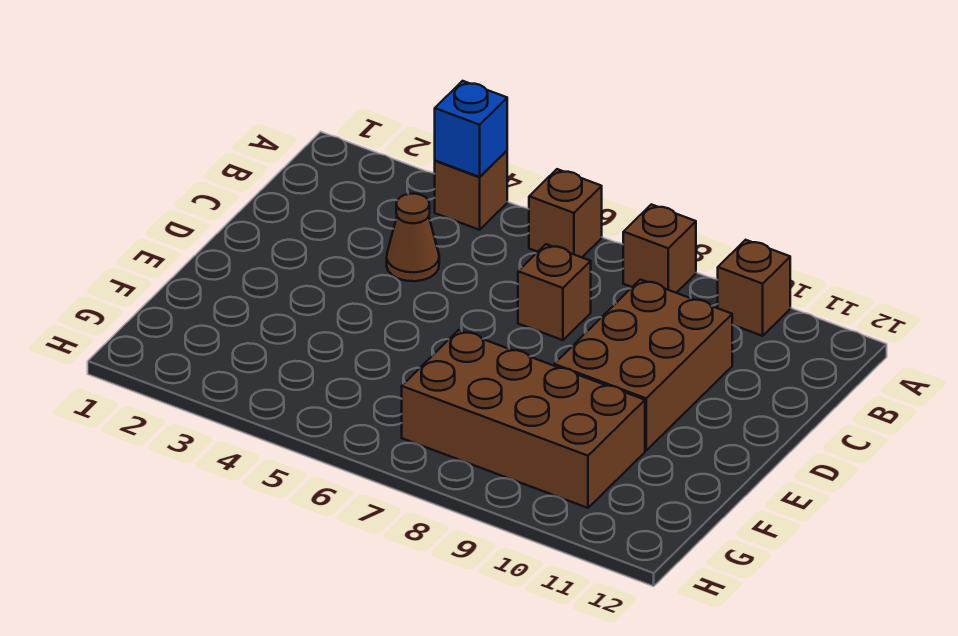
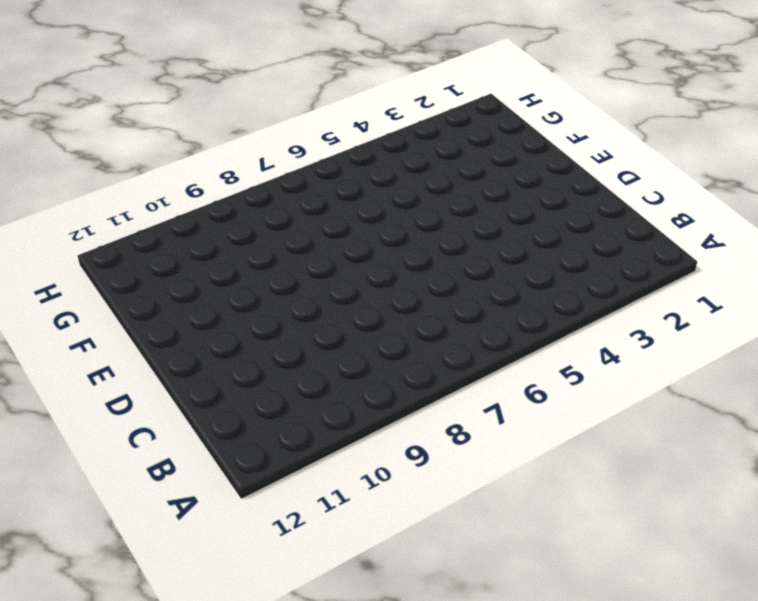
none -> brown 1x1 brick [435,151,507,230]
none -> brown 1x1 brick [529,169,602,257]

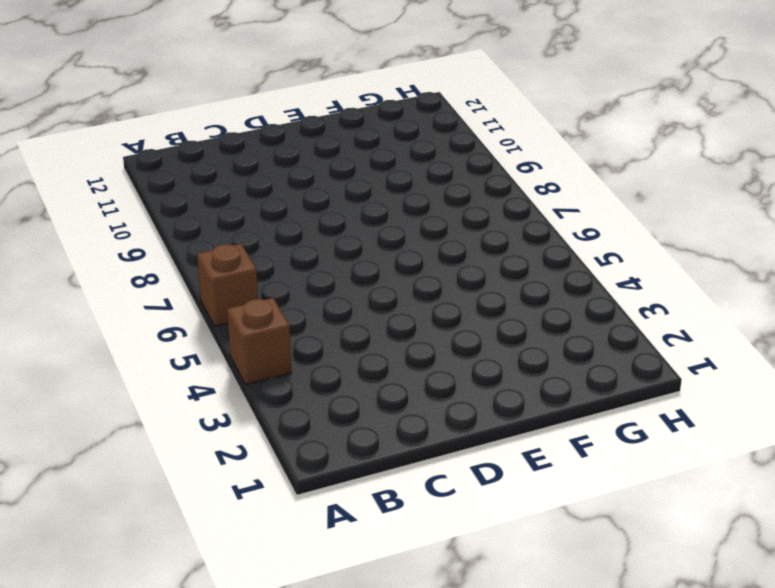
none -> brown 1x1 brick [623,204,696,293]
none -> brown 1x1 brick [718,240,790,336]

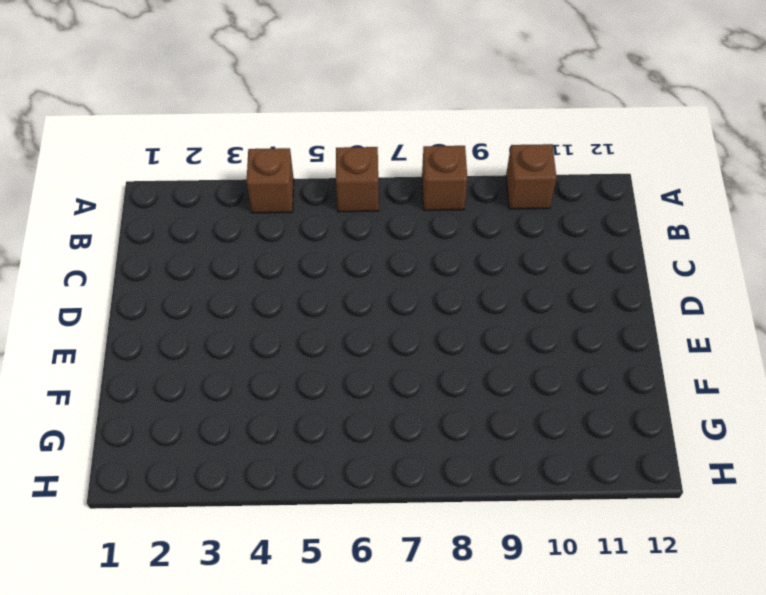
none -> brown 1x1 cone [387,194,439,281]
none -> brown 1x1 brick [518,244,591,340]

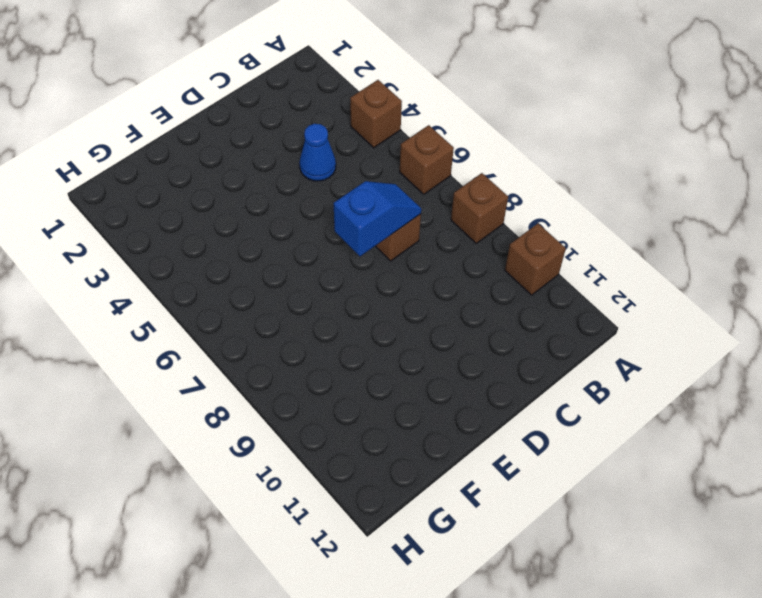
blue 1x1 cone [299,124,336,181] -> brown 1x1 cone [387,194,439,281]
blue 1x2 slope [334,181,421,256] -> none
none -> brown 2x3 brick [554,279,732,450]
none -> brown 2x4 brick [402,330,645,508]

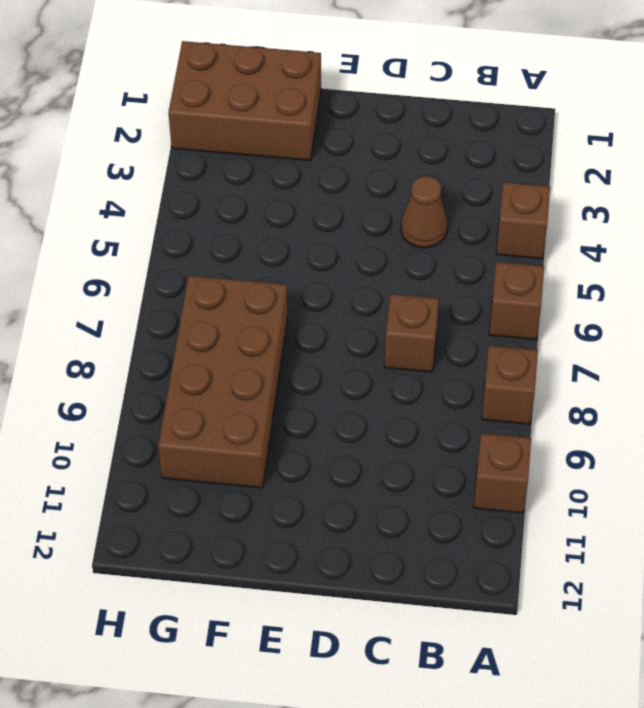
brown 2x3 brick [169,41,321,161] -> brown 2x3 brick moved to [554,279,732,450]
none -> blue 1x1 brick [435,81,507,177]

